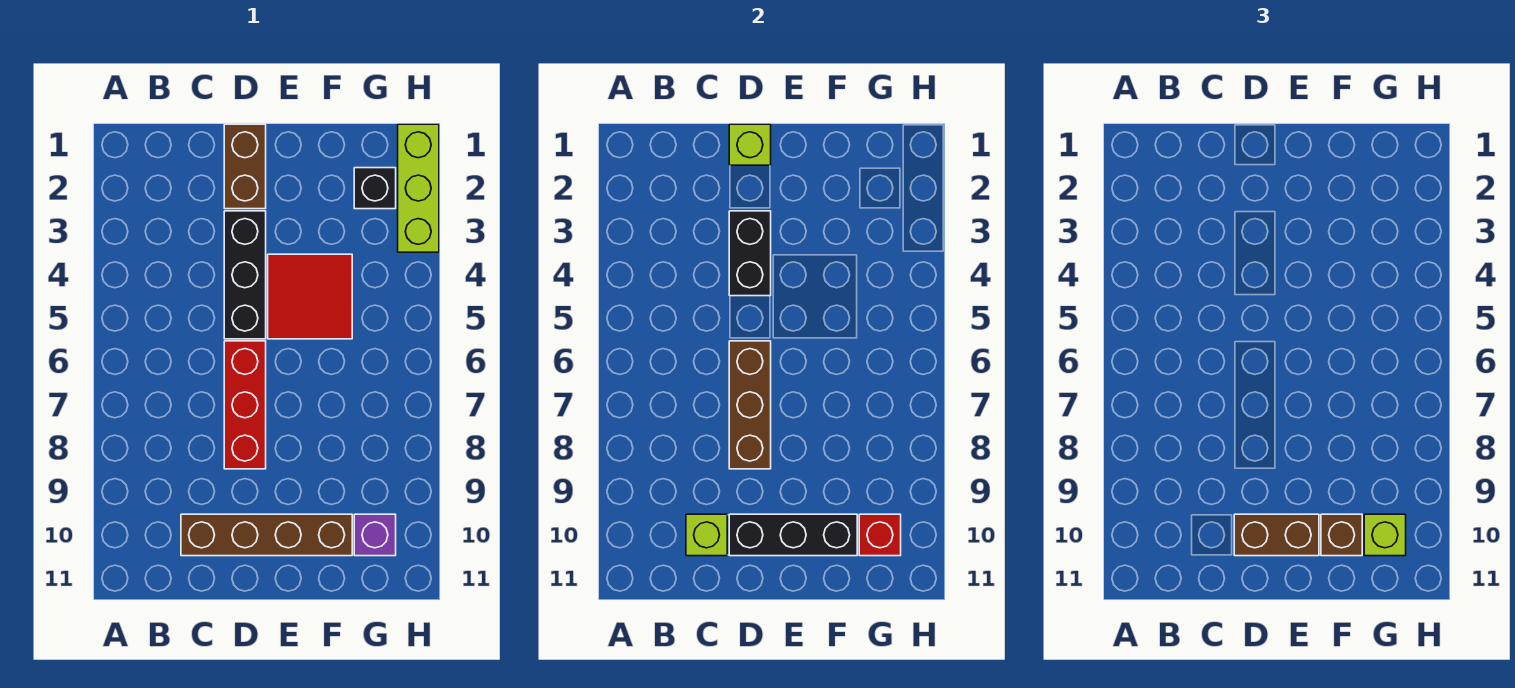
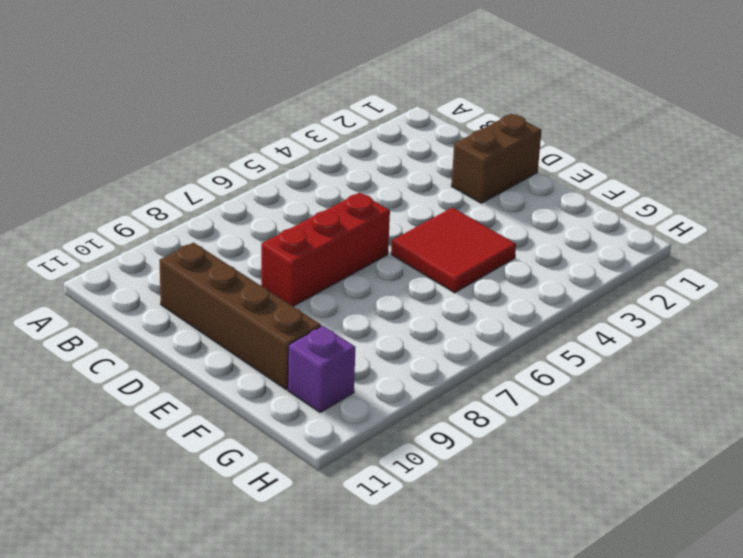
none -> black 1x3 brick [224,211,266,339]
none -> black 1x1 brick [354,168,396,209]
none -> lime 1x3 brick [398,124,439,252]

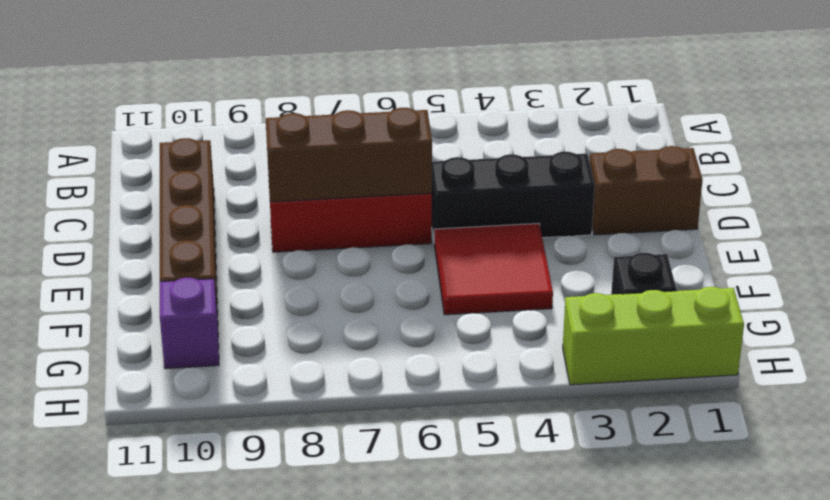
none -> lime 1x1 brick [686,514,727,556]
none -> lime 1x1 brick [729,124,771,165]
none -> black 1x2 brick [729,211,771,296]

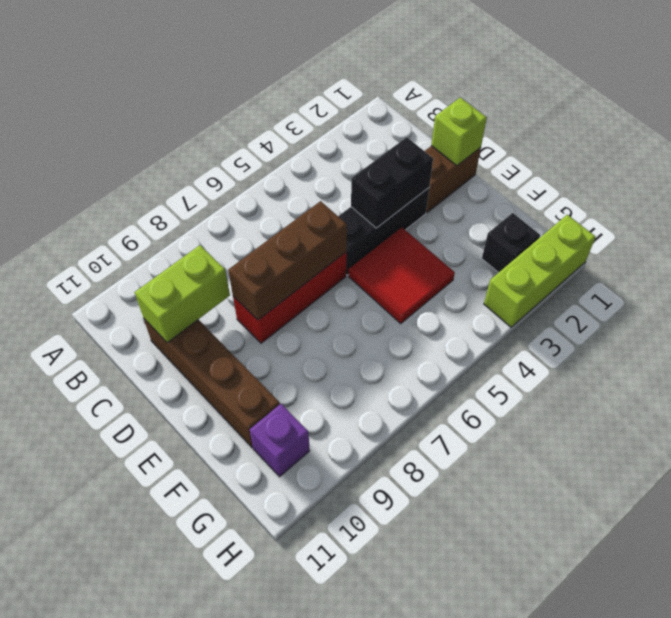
lime 1x2 brick [135,245,230,343] -> lime 1x1 brick [686,514,727,556]
none -> black 1x3 brick [729,514,857,556]
none -> red 1x1 brick [859,514,901,556]
none -> brown 1x2 brick [1234,514,1319,556]

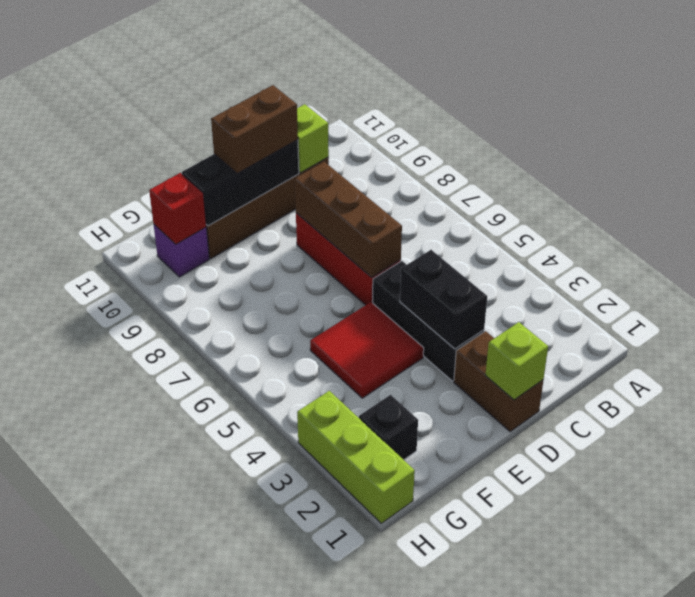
none -> brown 1x1 brick [1321,514,1362,556]
none -> lime 1x1 brick [1364,514,1406,556]

